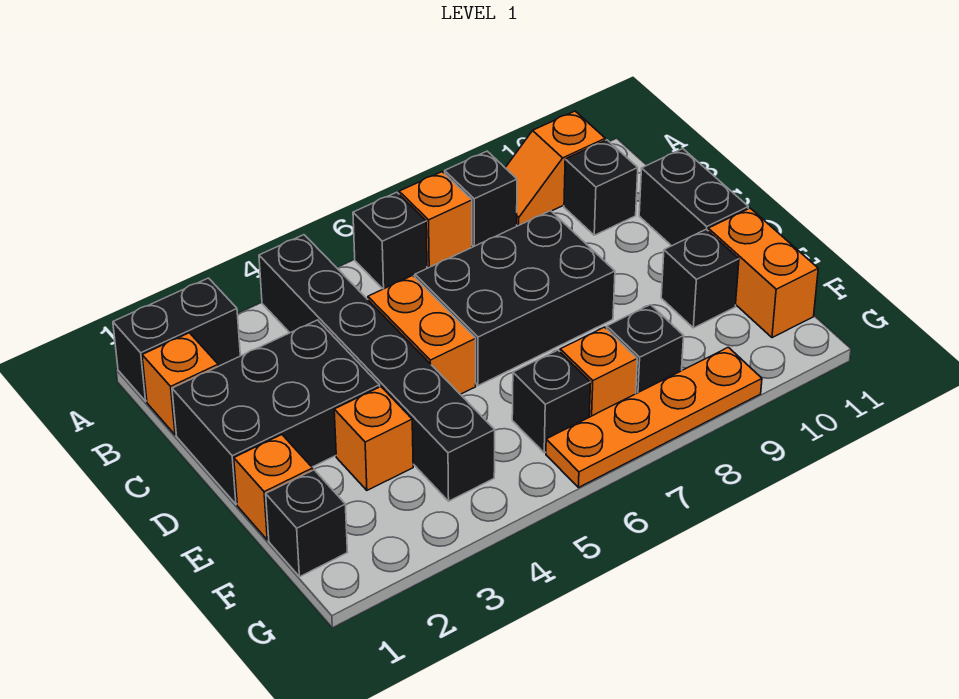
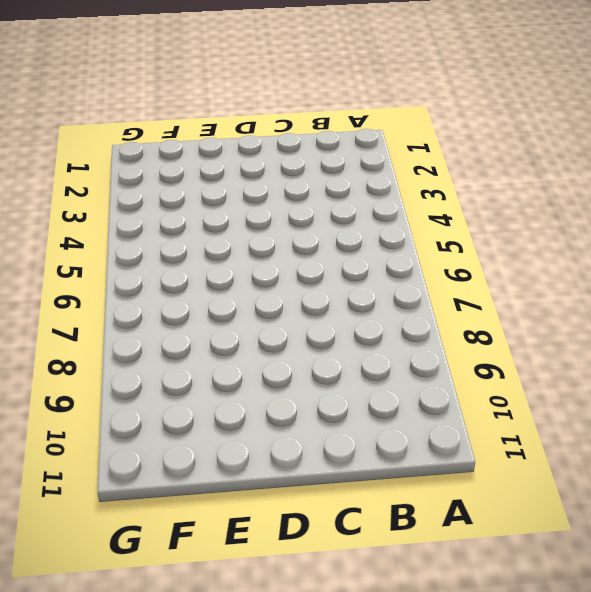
none -> black 1x2 brick [113,278,240,401]
none -> black 1x6 brick [259,235,495,501]
none -> black 1x1 brick [353,192,427,289]

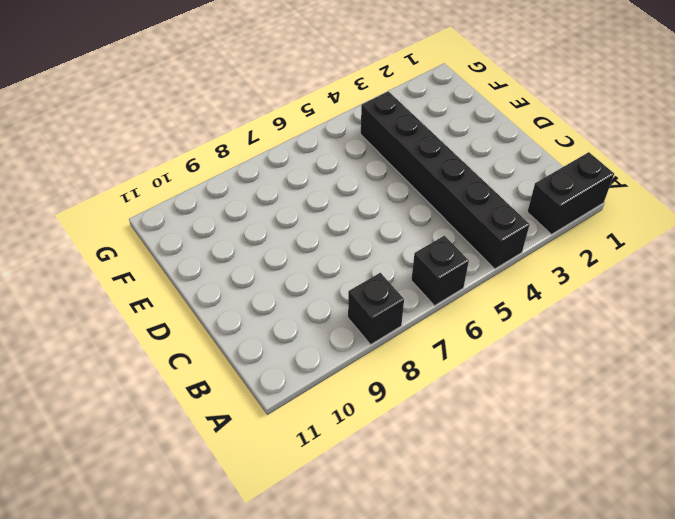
none -> orange 1x1 brick [399,172,472,268]
none -> orange 1x2 slope [505,111,605,226]
none -> orange 1x1 brick [142,333,218,435]

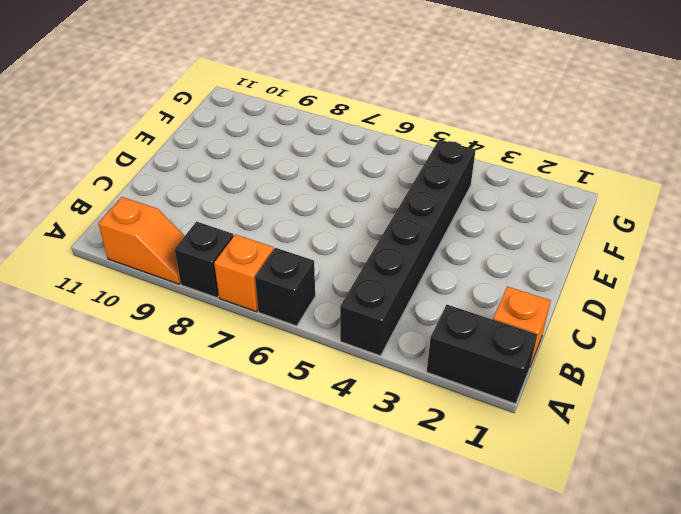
none -> black 1x1 brick [564,140,638,235]
none -> black 2x3 brick [172,320,380,504]
none -> orange 1x2 brick [368,275,476,394]

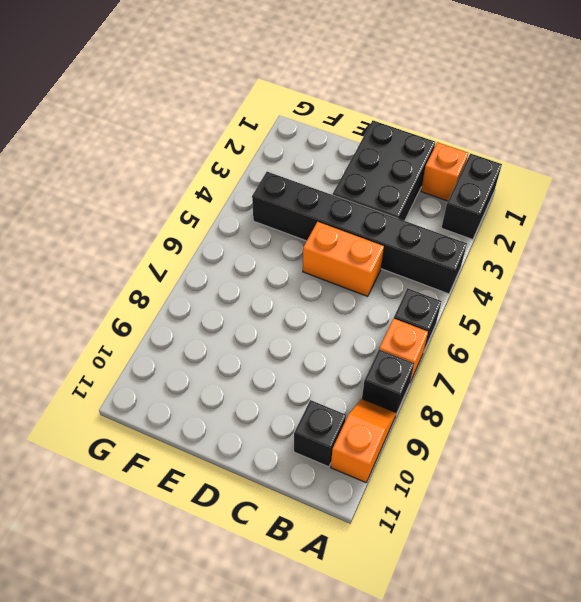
none -> black 2x3 brick [415,211,615,386]
none -> black 1x2 brick [639,149,748,246]
none -> orange 1x1 brick [234,435,313,540]

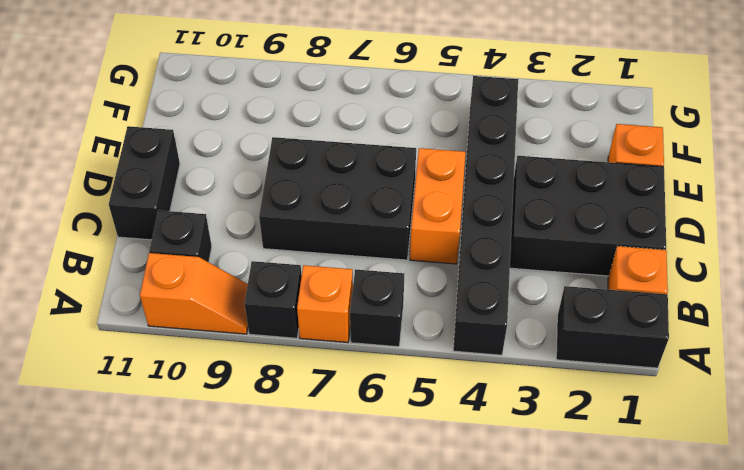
none -> orange 1x1 brick [334,387,413,490]
none -> black 1x1 brick [661,229,739,328]
none -> orange 1x2 brick [708,208,818,338]

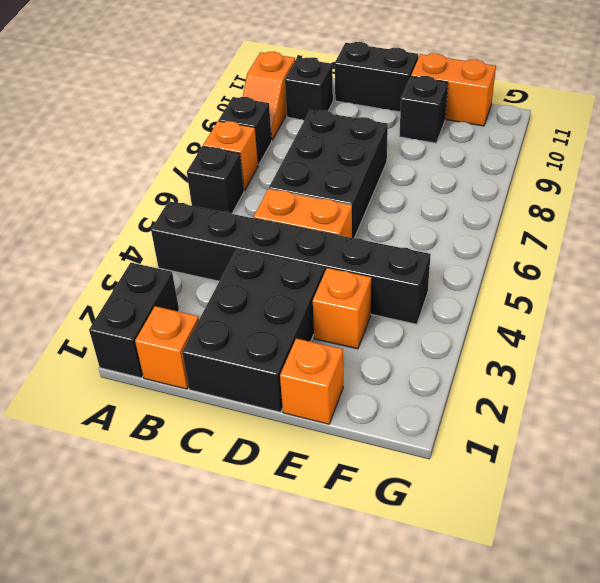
none -> black 1x1 brick [266,470,347,577]
none -> black 1x1 brick [512,350,591,453]
none -> orange 1x1 brick [560,327,637,417]

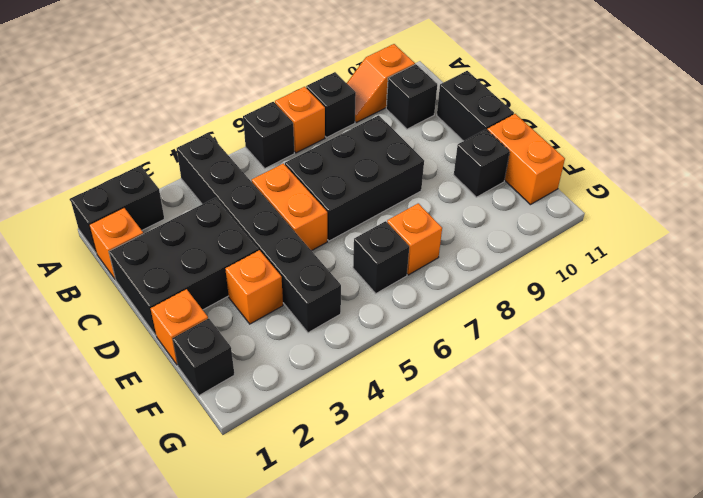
none -> black 1x1 brick [607,305,684,394]
none -> orange 1x4 plate [546,347,762,488]

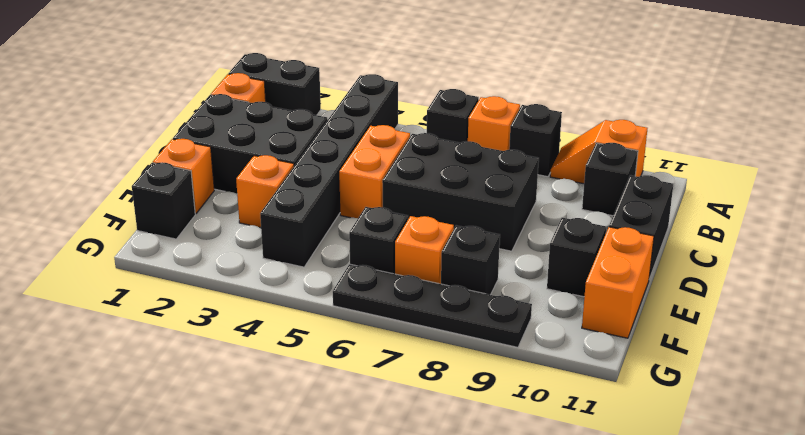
black 1x4 plate [333,264,532,347] -> orange 1x4 plate [546,347,762,488]

